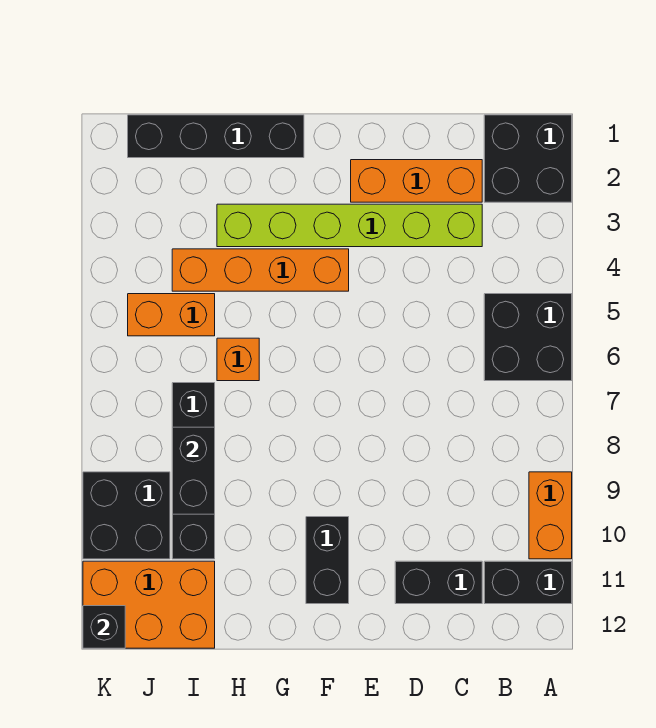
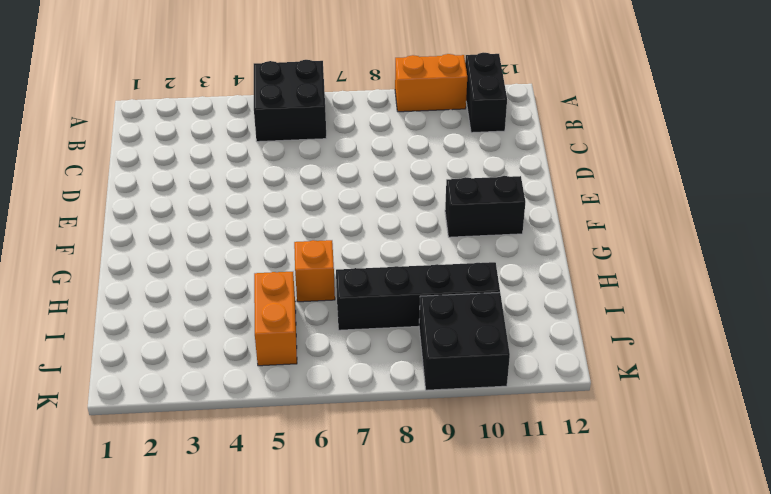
none -> black 2x2 brick [484,115,572,202]
none -> orange 1x3 brick [351,160,482,202]
none -> lime 1x6 brick [217,204,482,247]

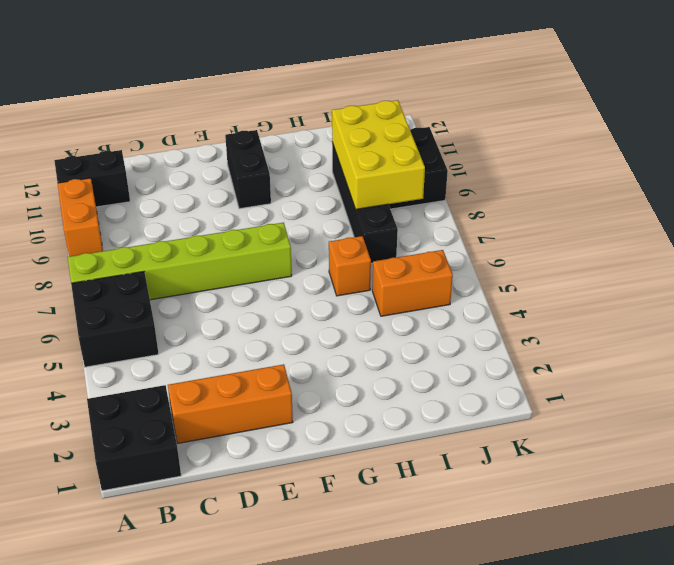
lime 1x6 brick [68,223,292,300] -> lime 1x6 brick moved to [217,204,482,247]
yellow 2x3 brick [332,100,425,209] -> black 1x2 brick [172,427,215,514]
none -> black 1x2 brick [395,561,482,604]
none -> orange 1x4 brick [172,249,349,291]
none -> black 1x4 brick [128,115,304,158]

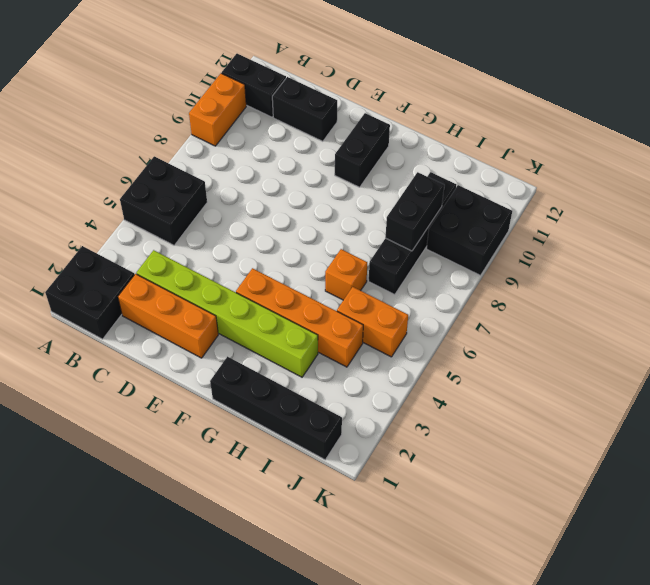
none -> orange 2x3 brick [83,561,215,648]
none -> black 1x1 brick [83,606,125,648]

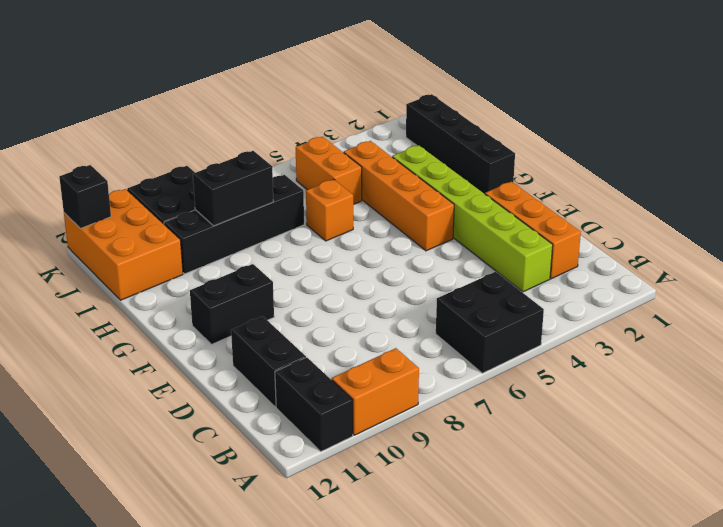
none -> black 2x2 brick [484,115,572,202]

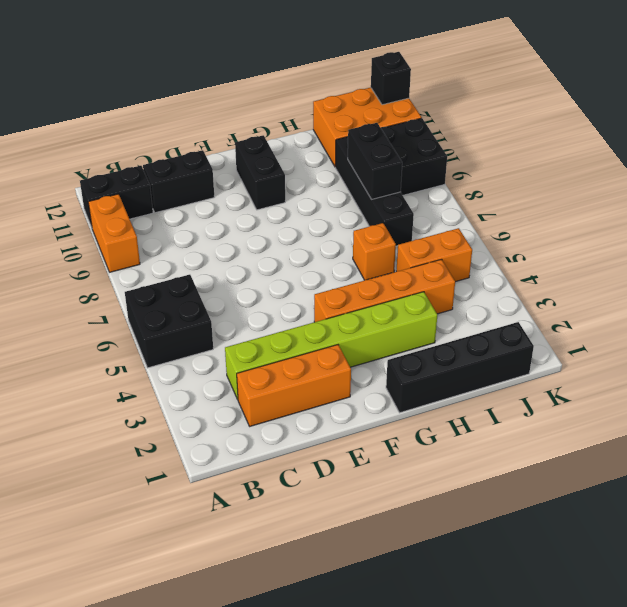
none -> black 2x2 brick [484,115,572,202]

